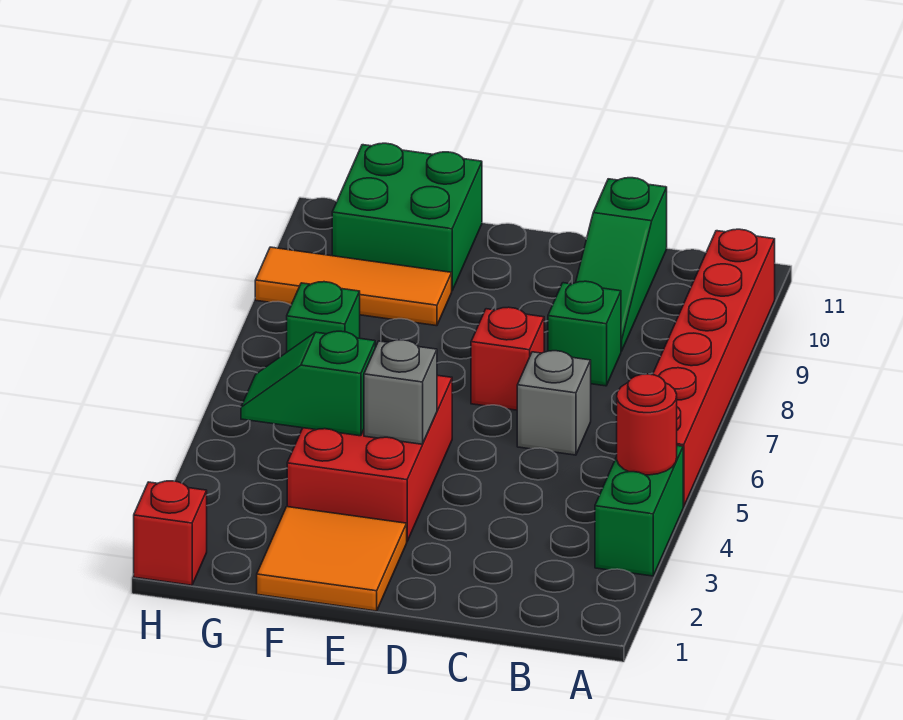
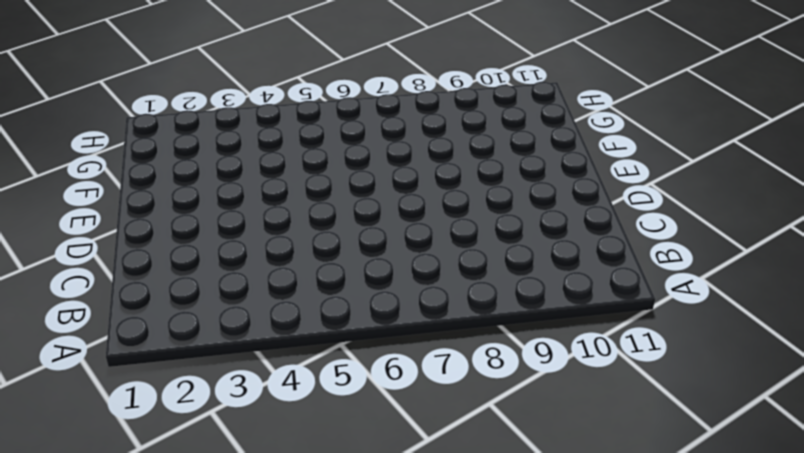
none -> green 1x2 brick [595,446,683,576]
none -> red 1x6 brick [653,229,775,507]
none -> grey 1x1 brick [517,351,591,455]

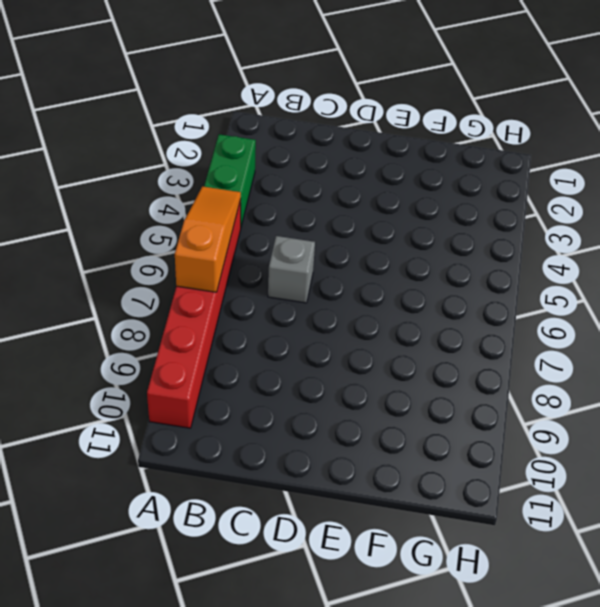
orange 1x3 slope [175,186,241,292] -> none
none -> green 1x1 brick [548,281,621,386]
none -> green 1x3 slope [576,178,667,351]
none -> red 1x1 brick [471,307,544,410]

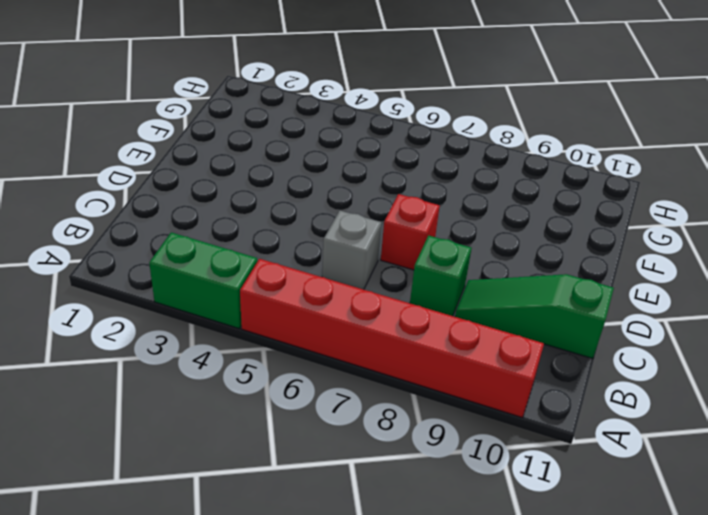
none -> orange 2x2 tile [257,507,407,611]
none -> red 2x3 brick [287,375,452,541]
none -> orange 1x3 tile [255,247,452,326]

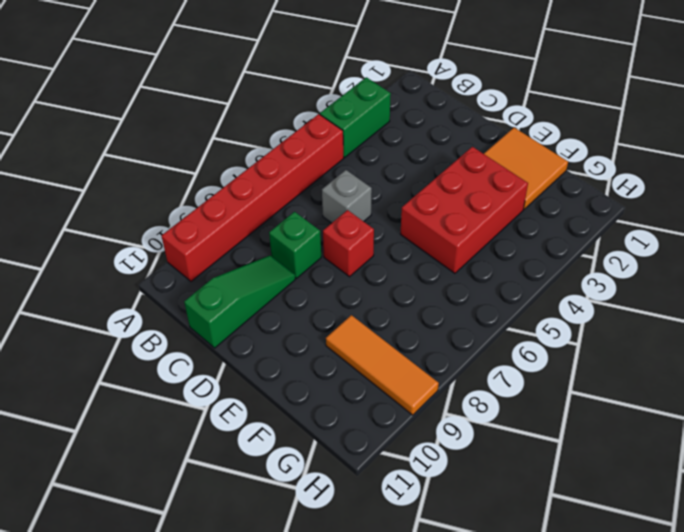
none -> green 2x2 brick [332,143,482,290]
none -> green 1x1 brick [287,282,360,352]
none -> red 1x1 brick [134,481,207,585]

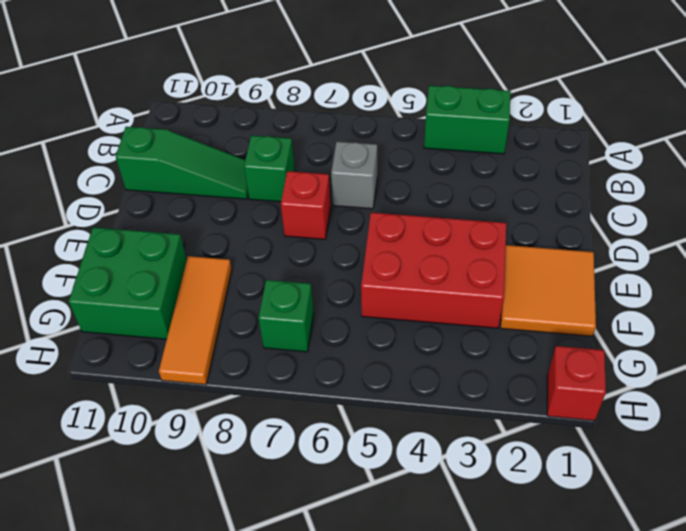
none -> red 1x6 brick [653,229,775,507]
none -> red 1x1 round brick [617,374,677,475]
none -> grey 1x1 brick [364,340,437,444]

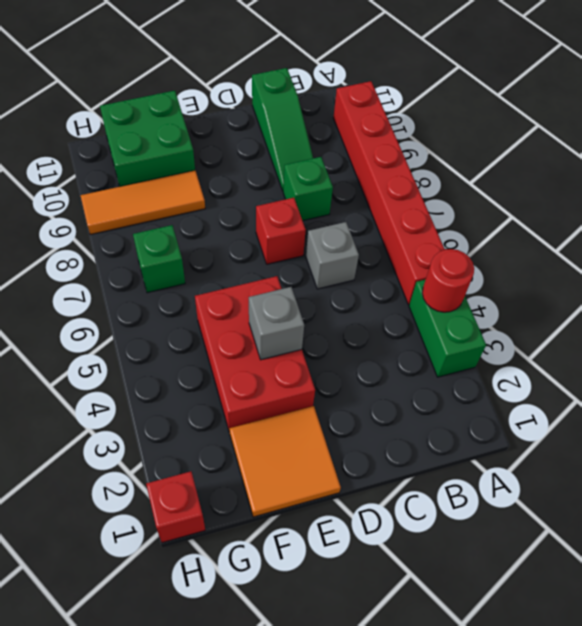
none -> green 1x2 slope [241,331,375,436]

